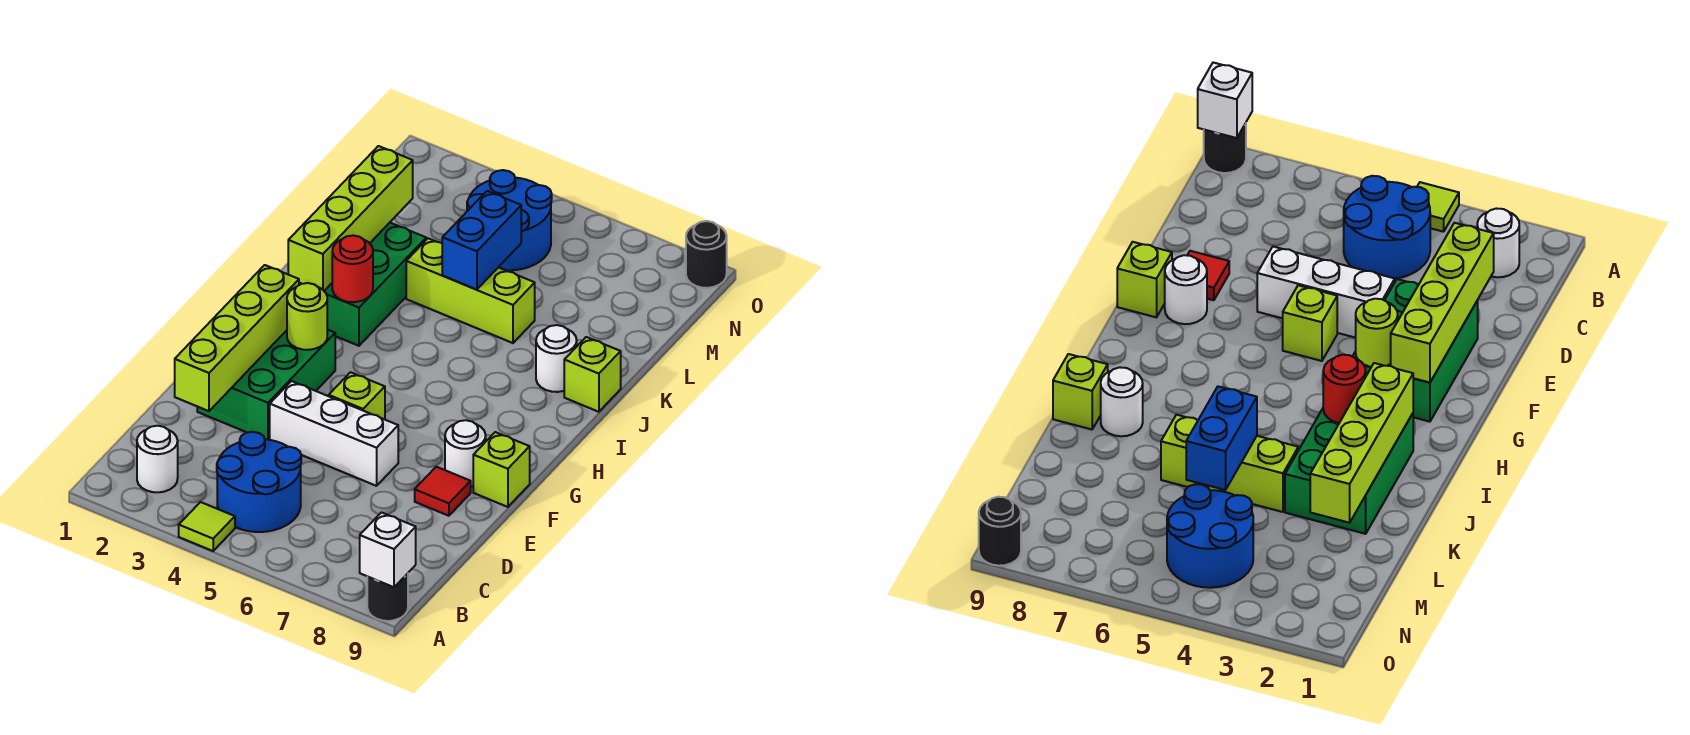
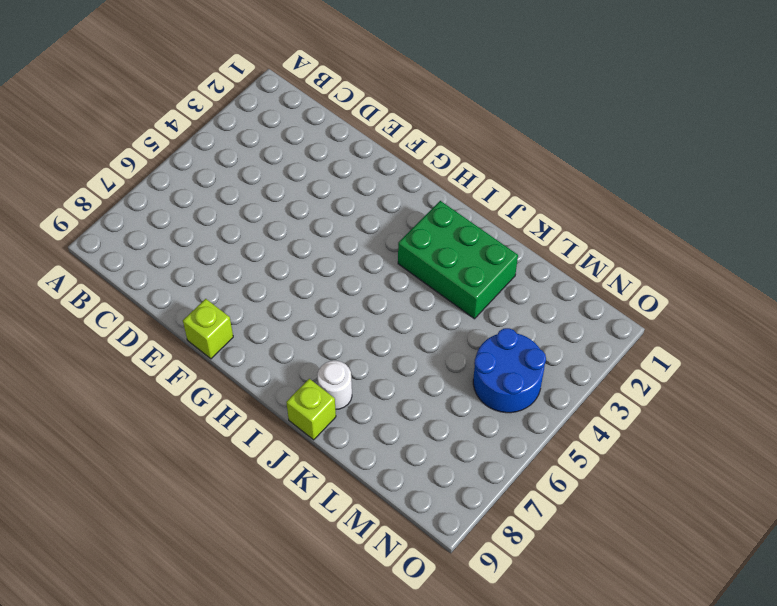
none -> lime 1x1 tile [179,502,235,551]
none -> black 1x1 round brick [367,574,408,621]
none -> white 1x1 round brick [137,426,178,492]

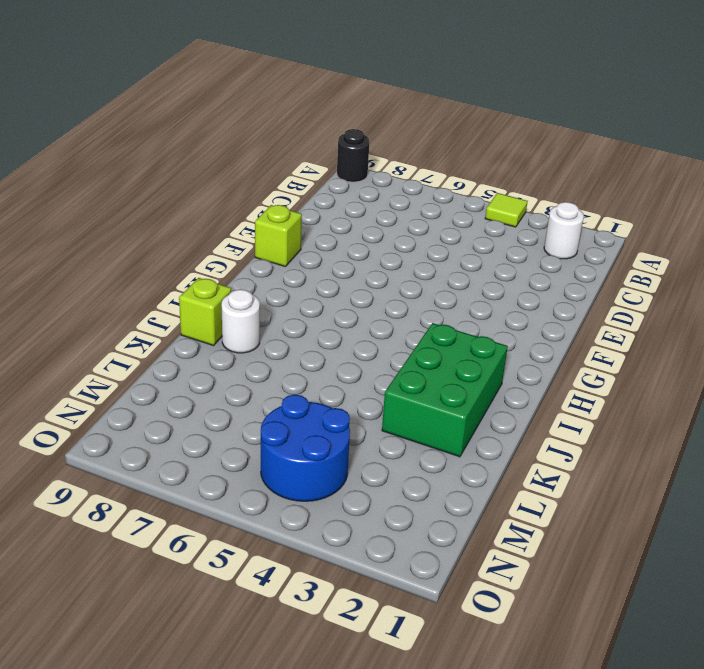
none -> blue 2x2 round brick [217,432,301,532]
none -> green 2x3 brick [197,329,335,440]
none -> white 1x3 brick [270,381,398,486]

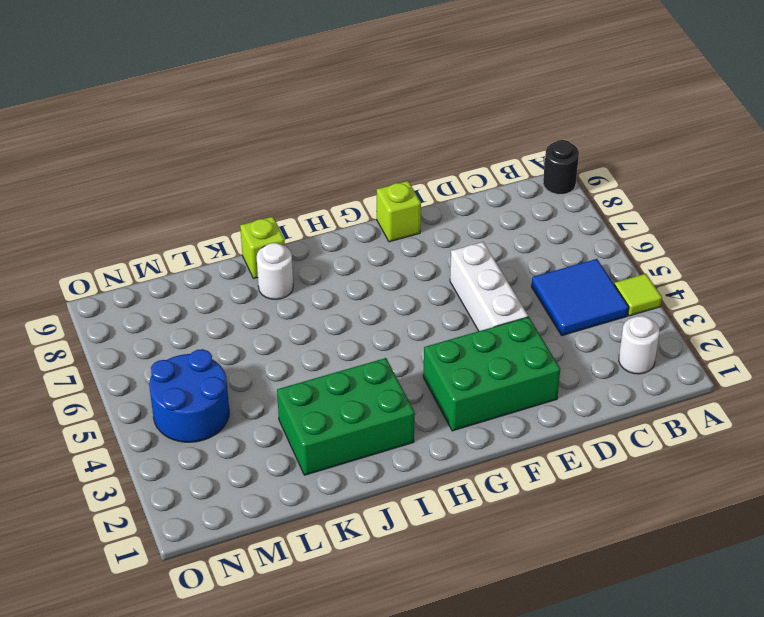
blue 2x2 tile [531,259,629,335] -> blue 2x2 round brick [217,432,301,532]
none -> red 1x1 tile [415,467,471,516]
none -> lime 1x1 brick [329,372,385,419]
none -> white 1x1 round brick [445,420,486,486]

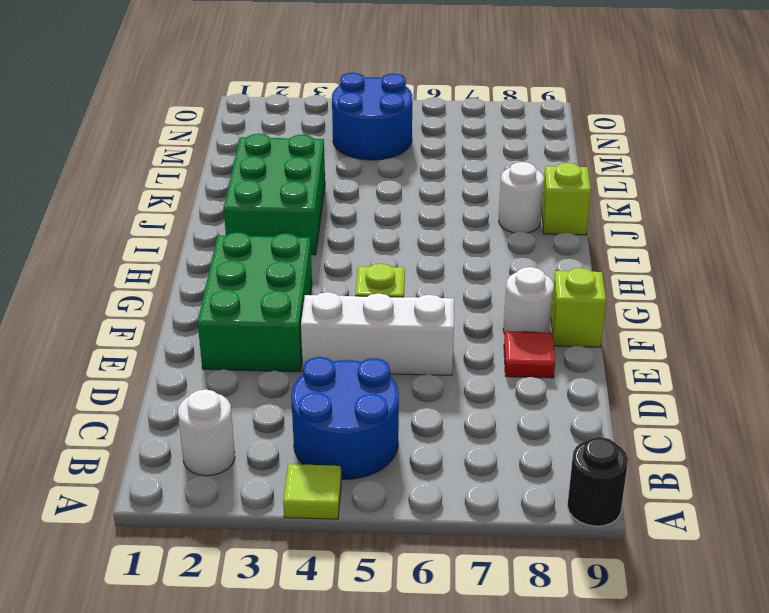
none -> lime 1x3 brick [406,238,535,343]
none -> black 1x1 round brick [686,221,727,288]
none -> white 1x1 brick [360,513,416,587]

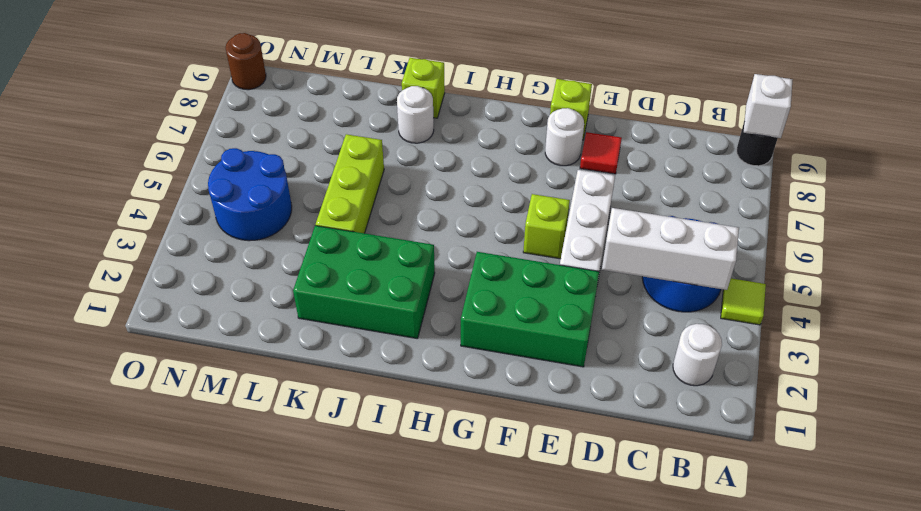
white 1x3 brick [602,208,739,290] -> none
brown 1x1 round brick [225,33,266,90] -> black 1x1 round brick [686,221,727,288]
none -> lime 1x4 brick [175,265,299,411]
none -> lime 1x1 round brick [287,283,327,350]
none -> lime 1x4 brick [288,146,413,291]

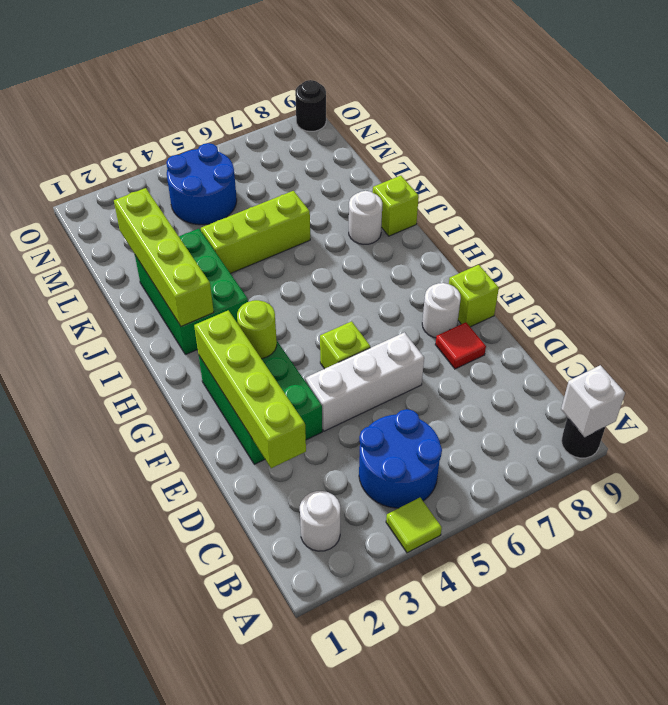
none -> red 1x1 round brick [332,235,373,302]
none -> blue 1x2 brick [442,191,521,290]

